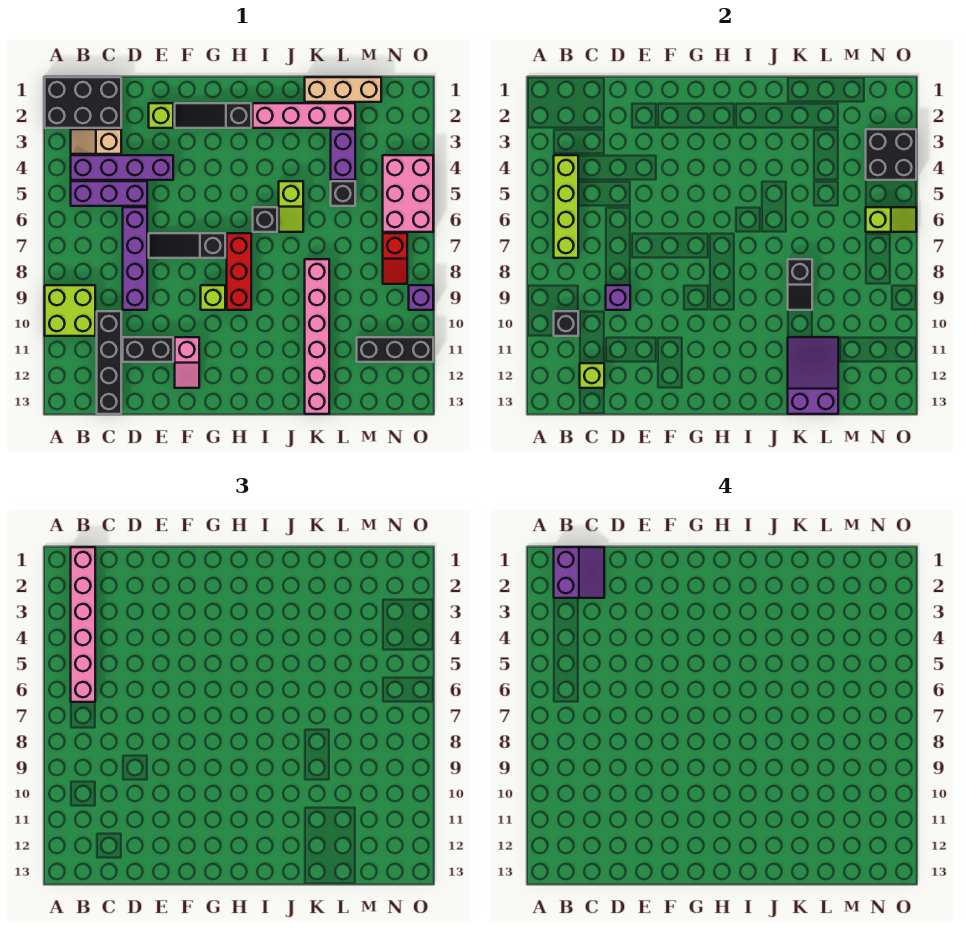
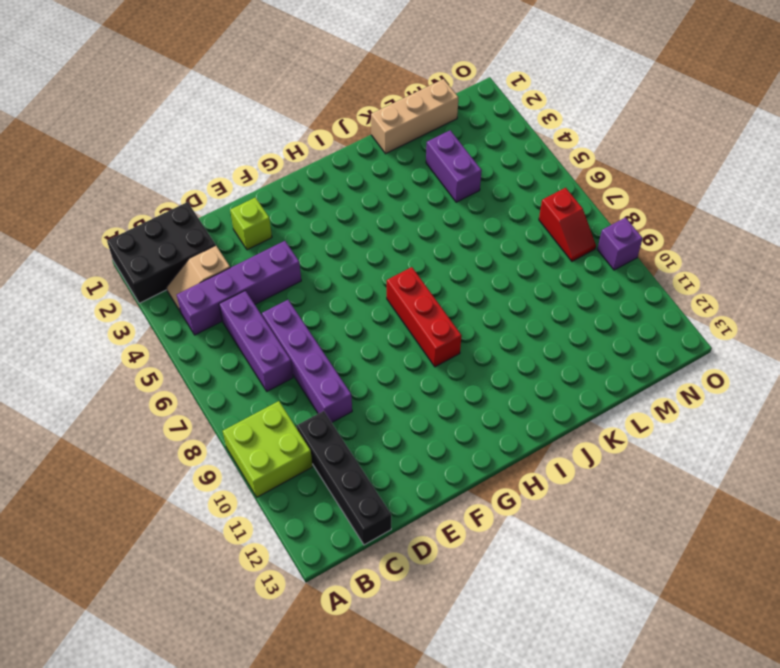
purple 1x3 brick [219,291,293,391] -> purple 1x3 brick turned to [71,181,147,206]
none -> black 1x2 brick [123,337,173,362]
none -> black 1x3 slope [149,233,225,258]
none -> black 1x3 slope [175,103,251,128]
none -> pink 1x2 slope [175,337,199,388]

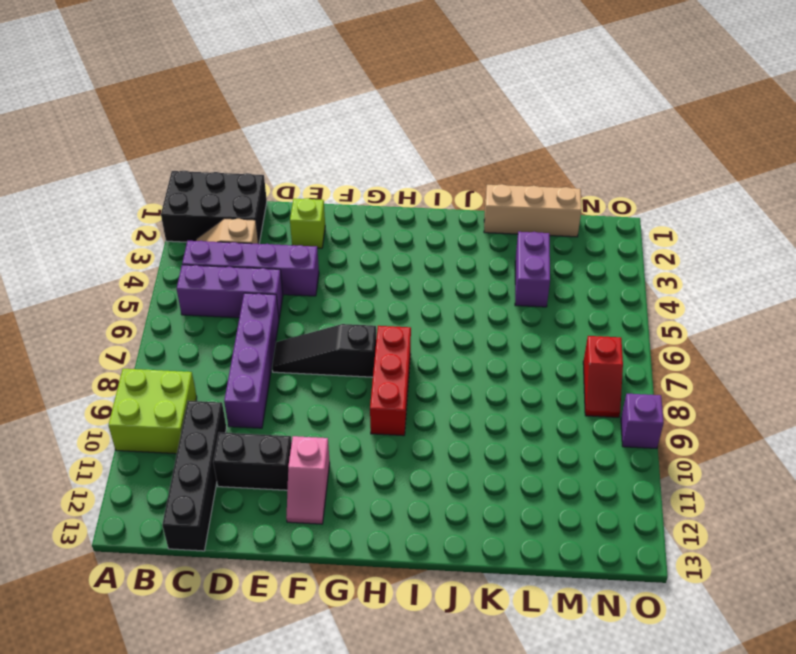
none -> black 1x3 slope [175,103,251,128]
none -> lime 1x1 brick [201,285,225,310]
none -> pink 1x4 brick [253,103,355,128]
none -> black 1x1 brick [253,207,277,232]

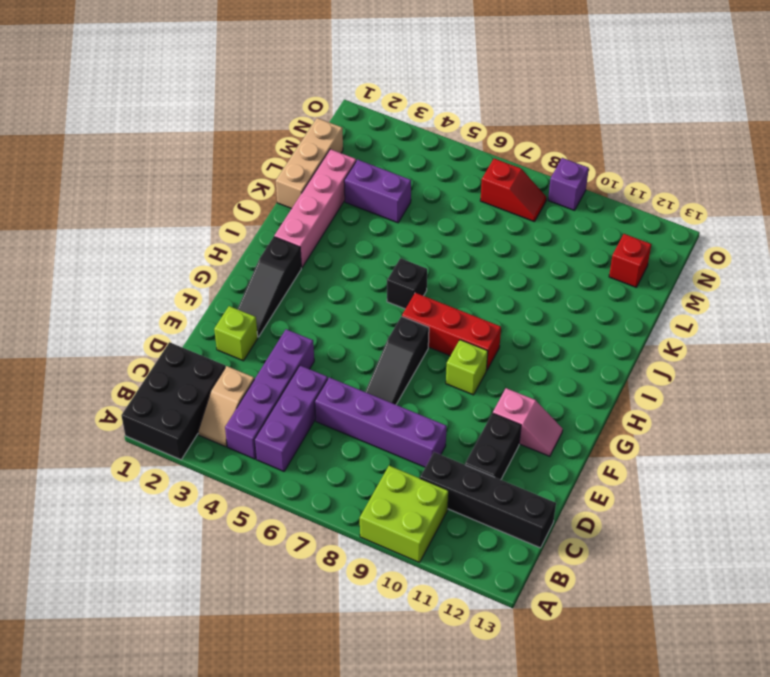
red 1x1 brick [609,234,651,287] -> none
none -> lime 1x2 slope [279,181,303,232]
none -> pink 1x6 brick [305,259,329,414]
none -> black 1x1 brick [331,181,355,206]
none -> black 1x3 brick [357,337,433,362]

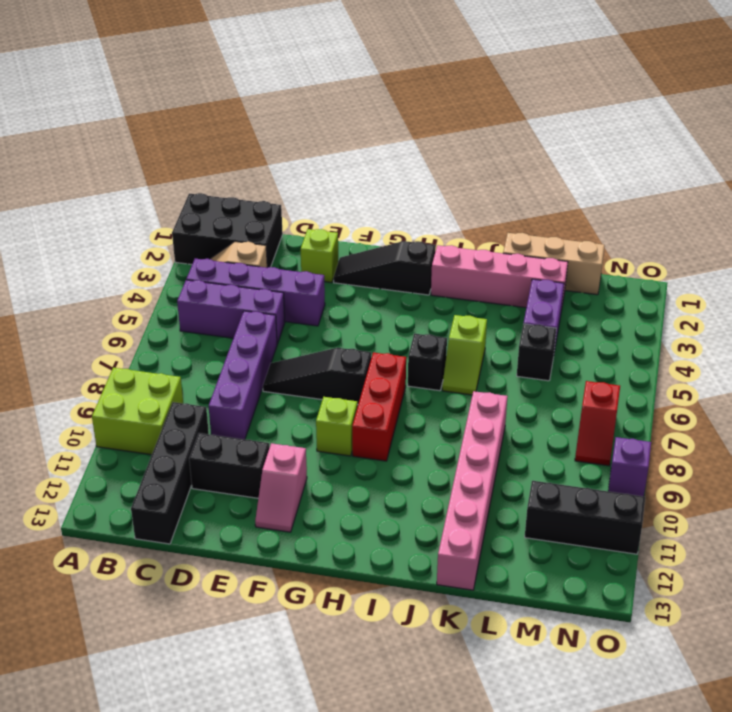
none -> pink 2x3 brick [383,155,433,232]
none -> lime 1x4 brick [554,155,578,258]
none -> black 1x1 brick [554,311,578,336]
none -> lime 1x1 brick [580,363,604,388]

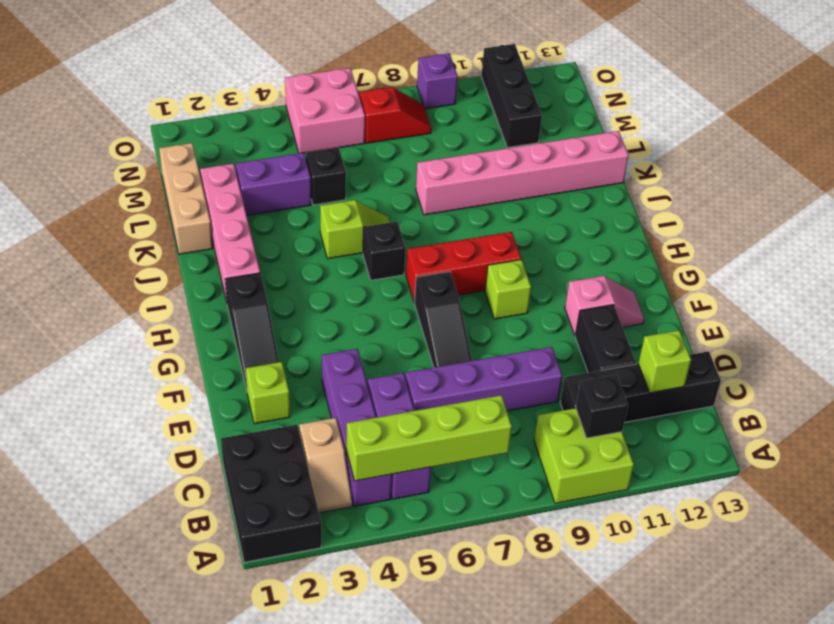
pink 2x2 brick [285,68,365,153] -> pink 2x3 brick [383,155,433,232]
none -> purple 1x1 brick [606,285,630,310]
none -> black 1x2 slope [788,259,812,310]
none -> purple 2x3 slope [788,337,838,414]
none -> black 2x2 brick [866,129,916,180]

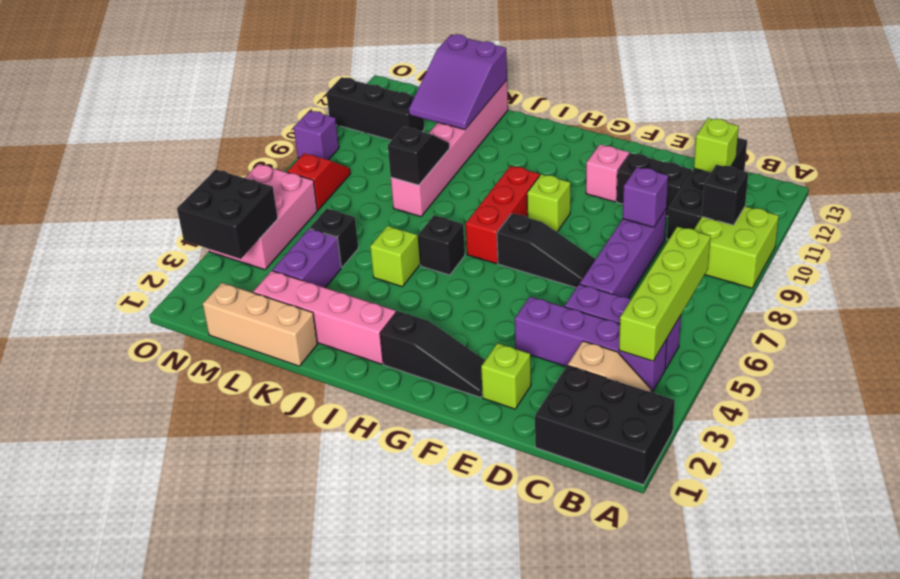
none -> lime 1x2 slope [866,207,916,232]
none -> pink 1x6 brick [71,547,95,702]
none -> purple 2x2 slope [554,547,604,598]

